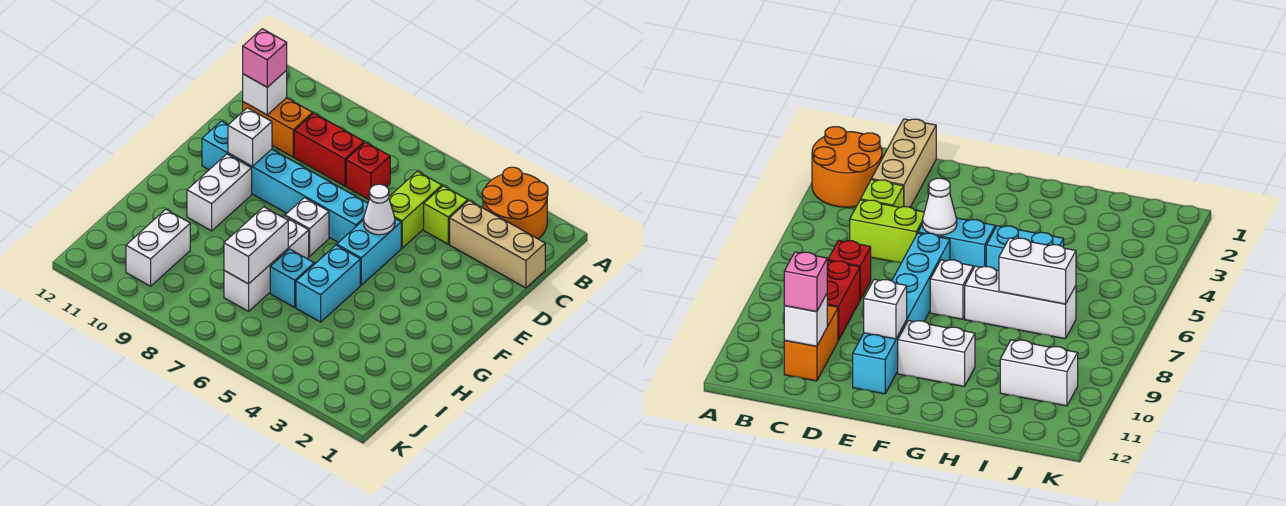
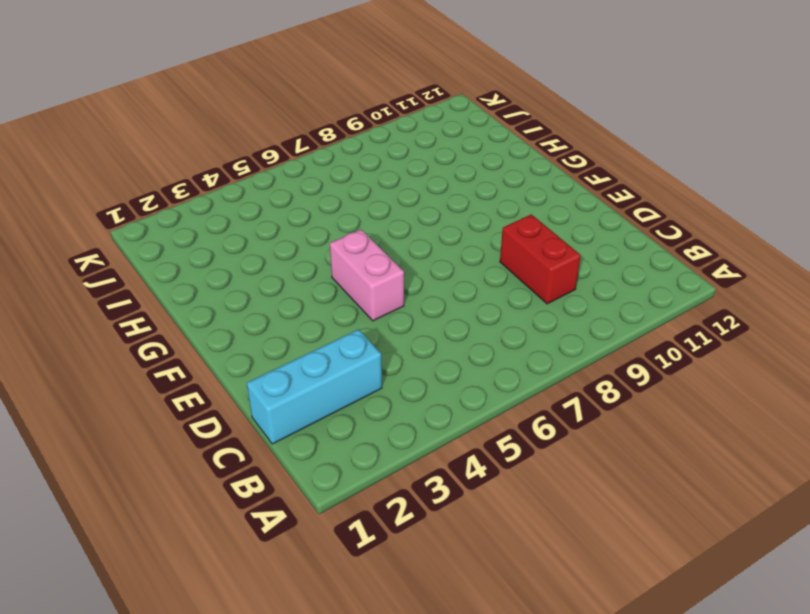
cyan 1x3 brick [247,329,382,444] -> tan 1x3 brick [450,201,545,288]
red 1x2 brick [500,214,581,304] -> red 1x2 brick turned to [294,113,364,186]
pink 1x2 brick [330,230,404,321] -> cyan 1x2 brick [337,219,401,285]
none -> orange 2x2 round brick [482,167,548,239]
none -> lime 1x1 brick [424,186,468,244]
none -> lime 1x2 brick [389,171,442,248]

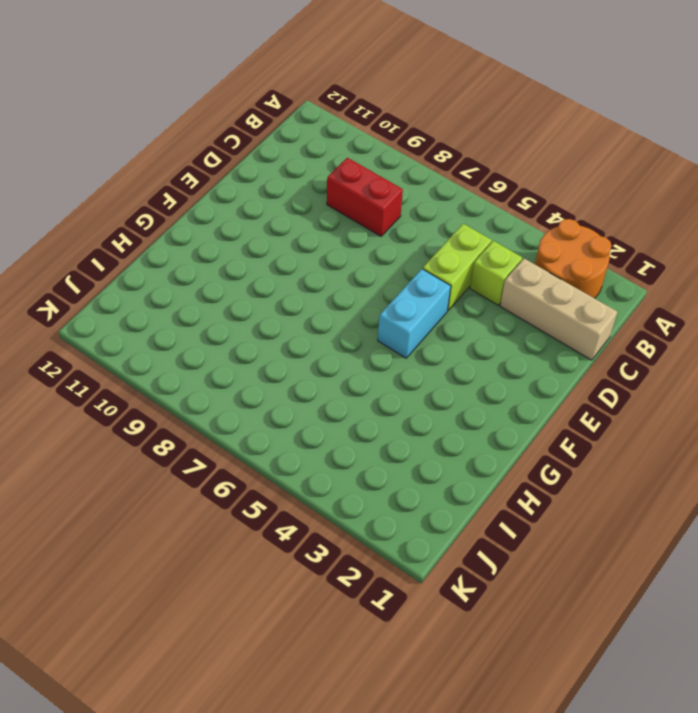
none -> red 1x1 brick [346,142,390,200]
none -> orange 1x2 brick [243,98,313,157]
none -> cyan 1x6 brick [202,121,368,243]

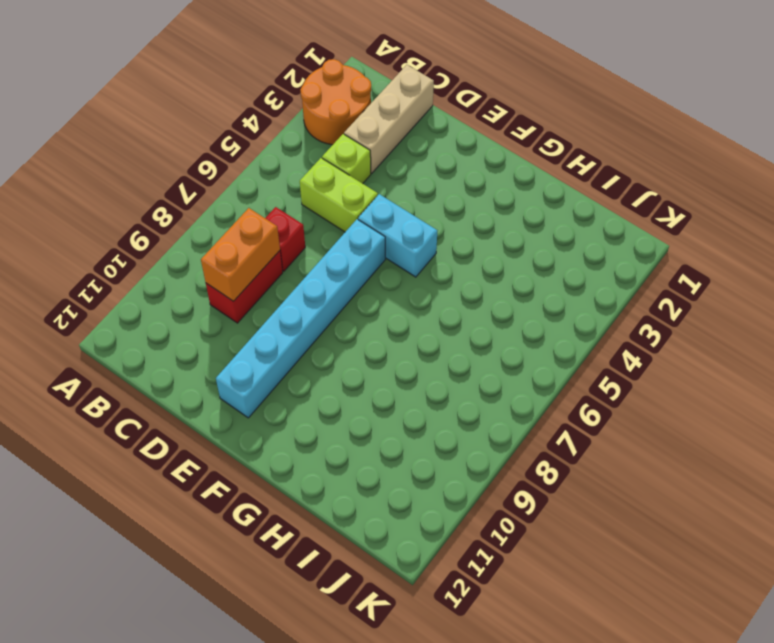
orange 1x2 brick [201,208,280,301] -> orange 1x2 brick moved to [243,98,313,157]
none -> white 1x1 brick [285,198,329,256]
none -> white 1x2 brick [187,154,252,231]
none -> cyan 1x2 brick [296,245,360,322]

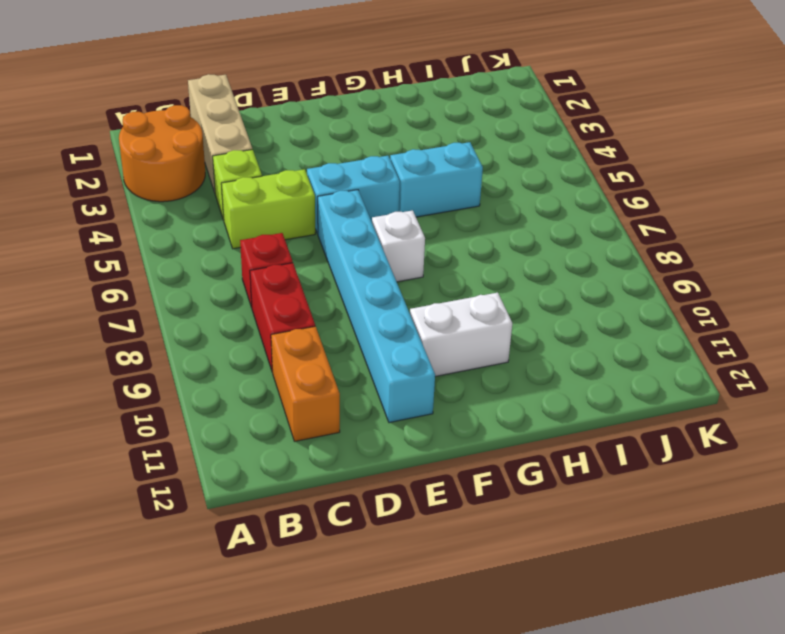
none -> white 1x3 brick [224,216,309,311]
none -> cyan 1x1 brick [270,249,314,307]
none -> white 1x2 brick [126,209,190,286]

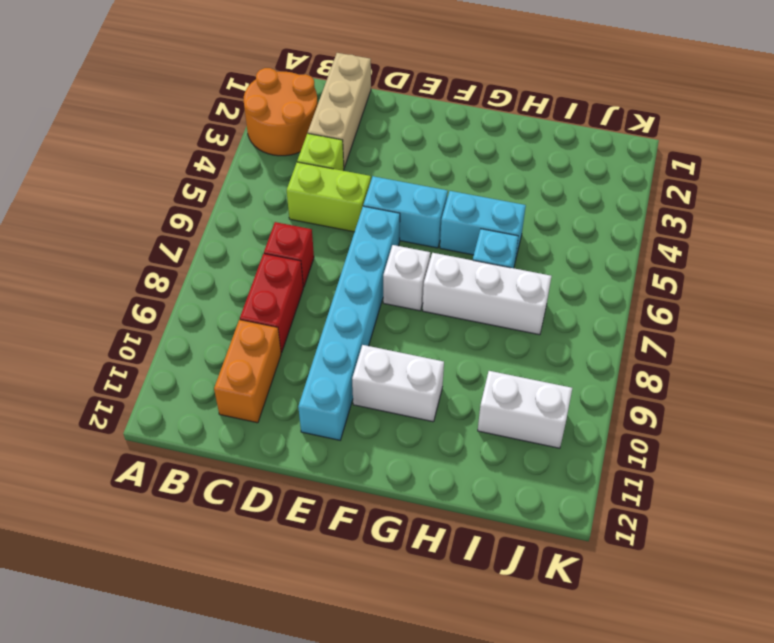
none -> white 1x1 brick [243,70,287,115]
none -> white 1x1 cone [364,184,395,235]
none -> white 1x1 brick [228,108,272,167]

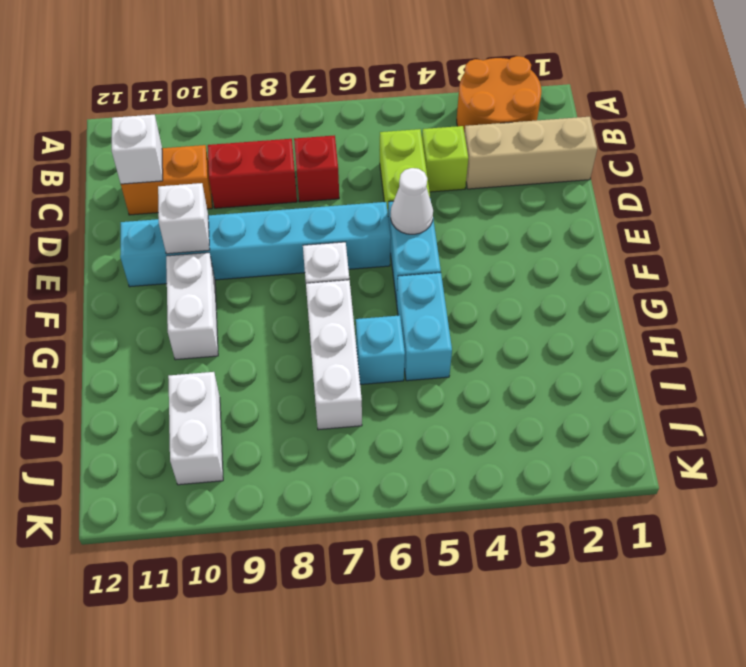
none -> white 1x2 brick [224,207,288,284]
none -> pink 1x1 brick [243,29,287,87]

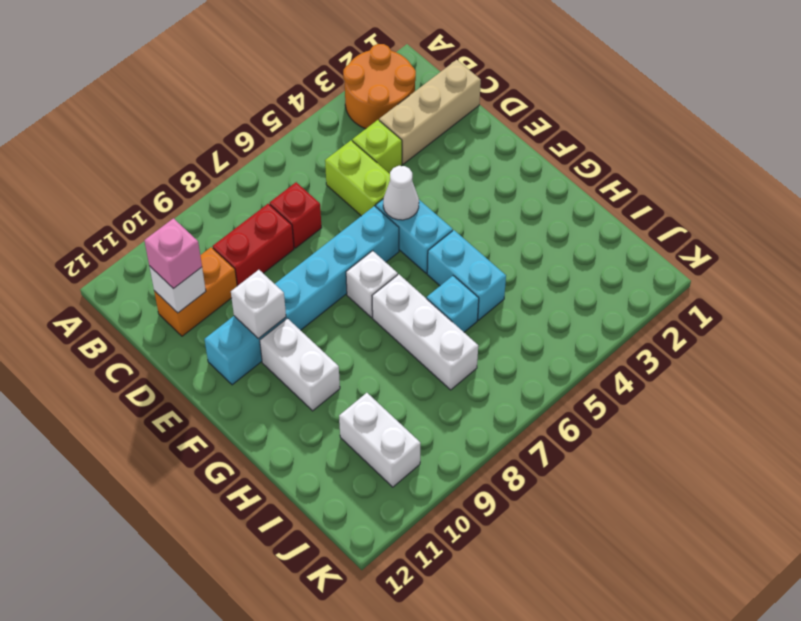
none -> white 1x2 brick [224,207,288,284]

